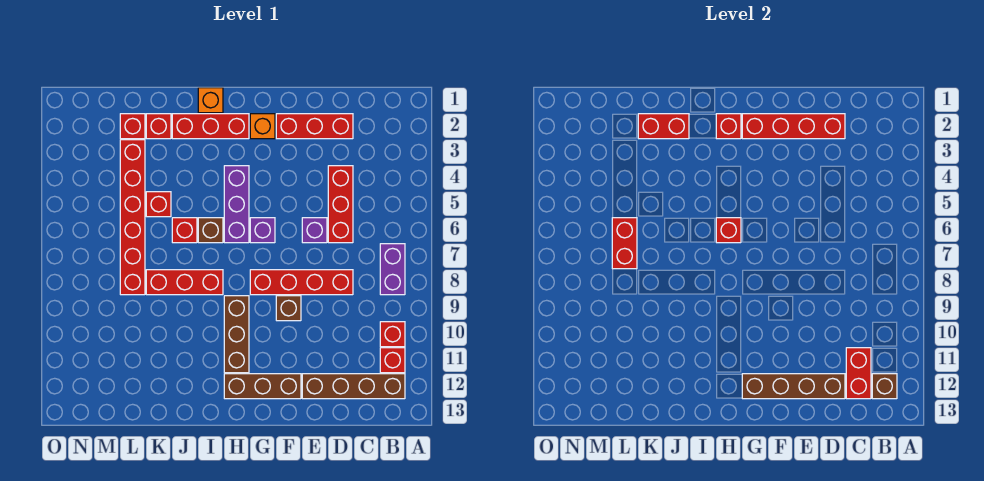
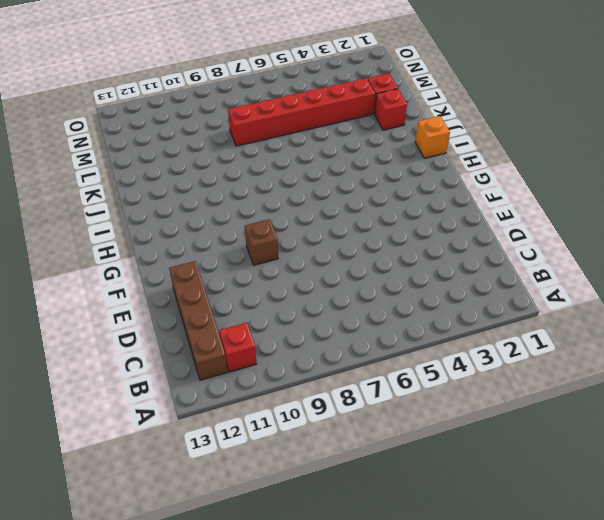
none -> purple 1x2 brick [380,244,405,295]
none -> red 1x1 brick [380,322,405,347]
none -> red 1x3 brick [276,114,353,139]
none -> red 1x3 brick [328,166,353,243]

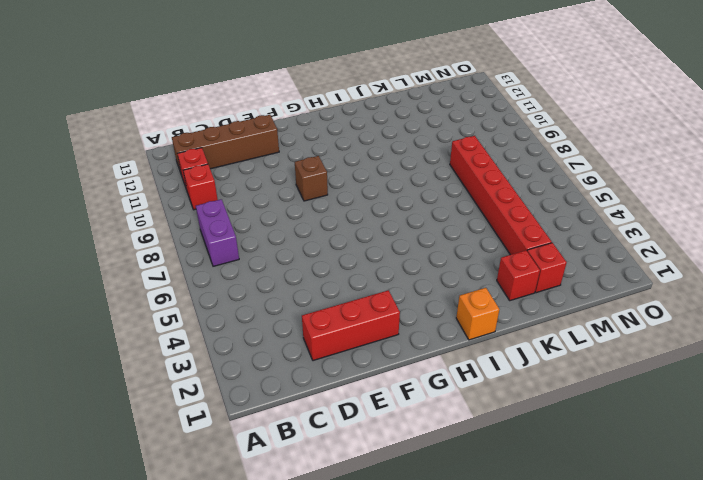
none -> red 1x3 brick [328,166,353,243]
none -> red 1x4 brick [250,270,353,295]
none -> purple 1x1 brick [302,218,327,243]
none -> brown 1x3 brick [224,374,301,399]

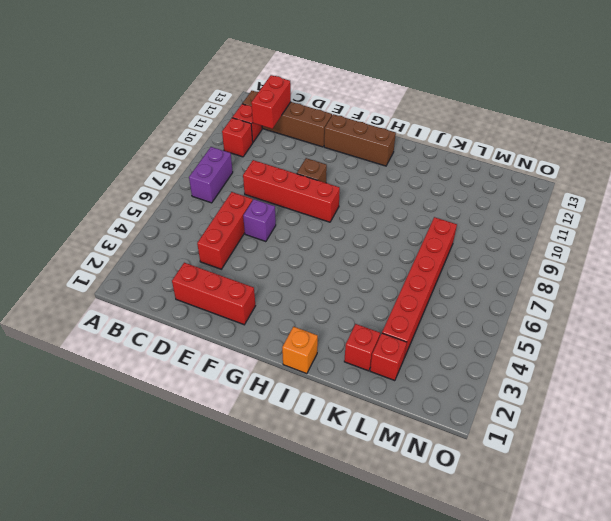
none -> orange 1x1 brick [250,114,275,139]
none -> purple 1x1 brick [250,218,275,243]
none -> red 1x3 brick [172,114,249,139]
none -> purple 1x3 brick [224,166,249,243]

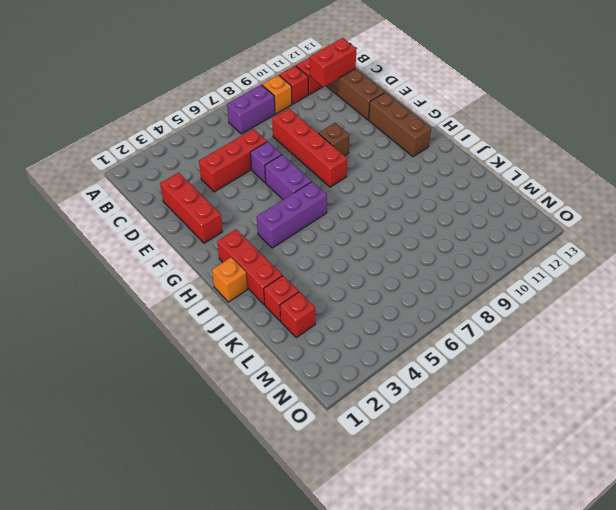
orange 1x1 brick [262,75,292,114] -> orange 1x1 brick moved to [250,114,275,139]
purple 1x2 brick [265,155,312,199] -> purple 1x1 brick [250,218,275,243]
none -> brown 1x3 brick [224,296,249,373]
none -> brown 1x1 brick [198,218,223,243]
none -> red 1x3 brick [146,270,223,295]
none -> red 1x1 brick [172,218,197,243]

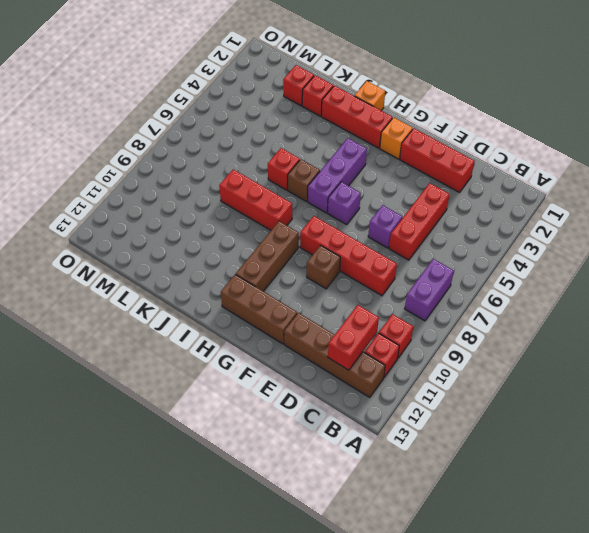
none -> red 1x1 brick [146,192,171,217]
none -> red 1x6 brick [120,140,145,295]
none -> brown 1x1 brick [872,374,897,399]
none -> red 1x4 brick [742,114,845,139]

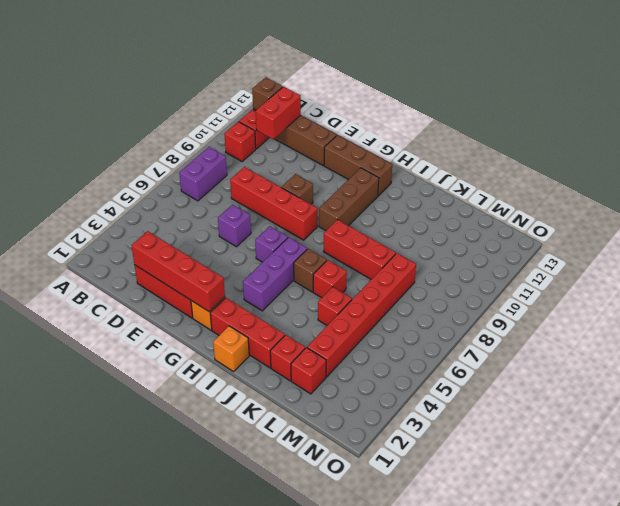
none -> red 1x3 brick [328,166,353,243]
none -> brown 1x4 brick [742,374,845,399]
none -> red 1x1 brick [716,114,741,139]
none -> red 1x1 brick [716,218,741,243]

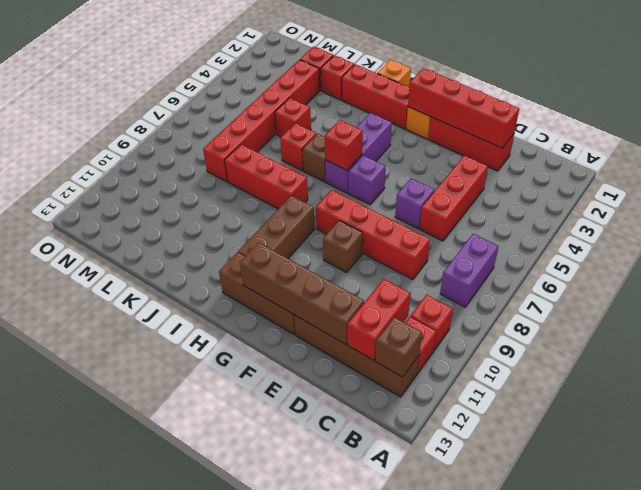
none -> red 1x1 brick [716,114,741,139]
none -> red 1x2 brick [638,114,689,139]
none -> red 1x2 brick [612,218,637,269]

